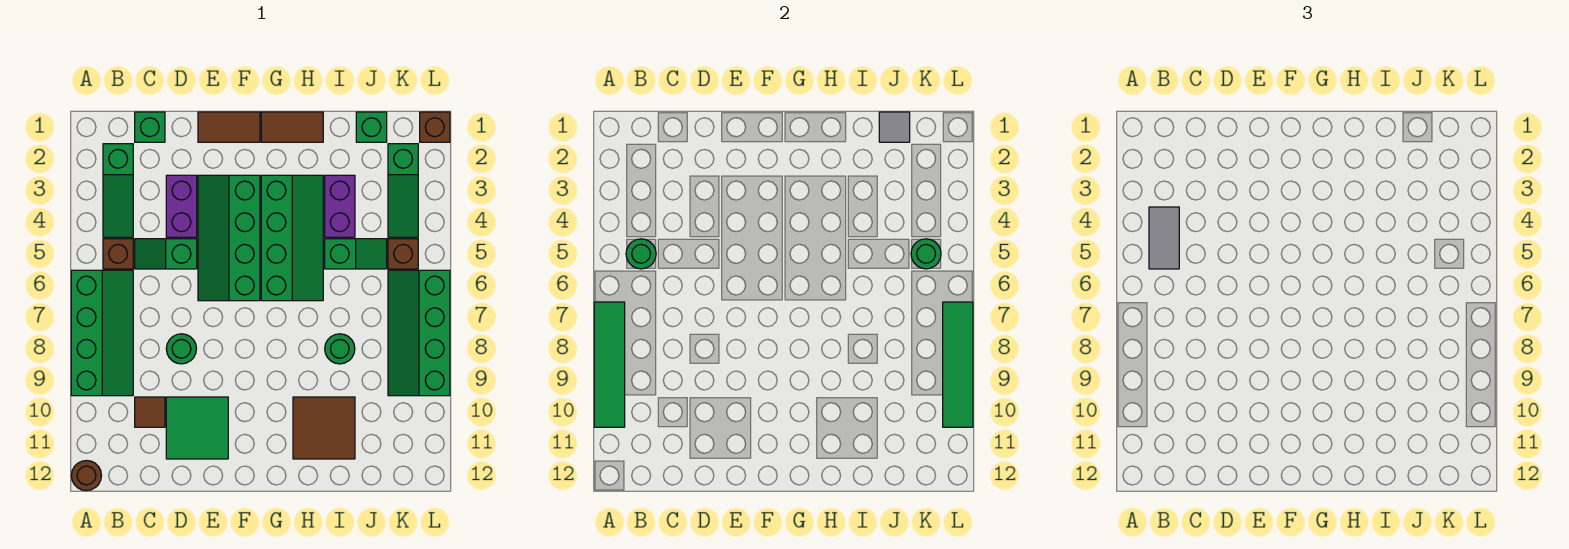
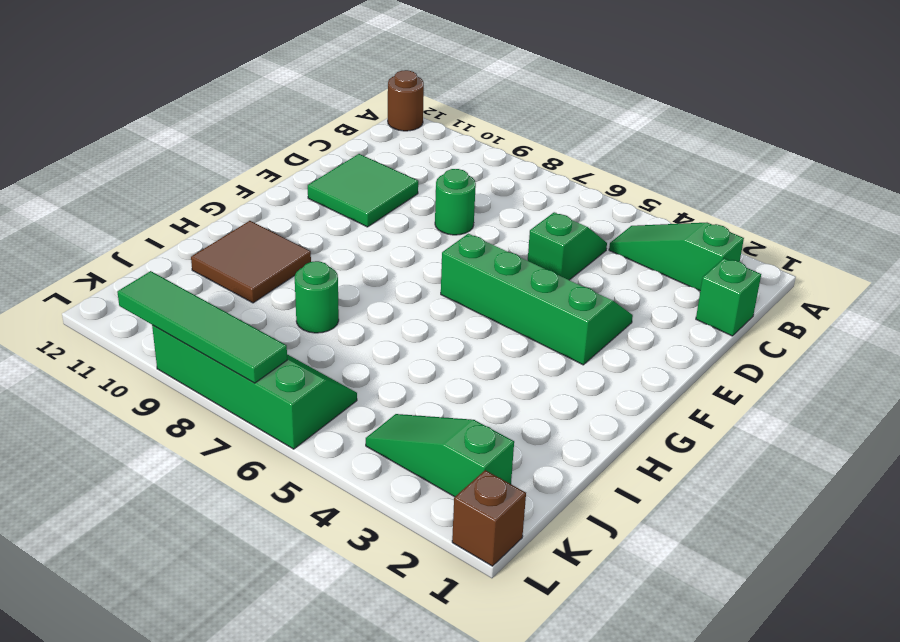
none -> green 2x4 slope [71,270,133,396]
none -> brown 1x1 brick [103,239,133,269]
none -> brown 1x1 tile [135,397,165,427]

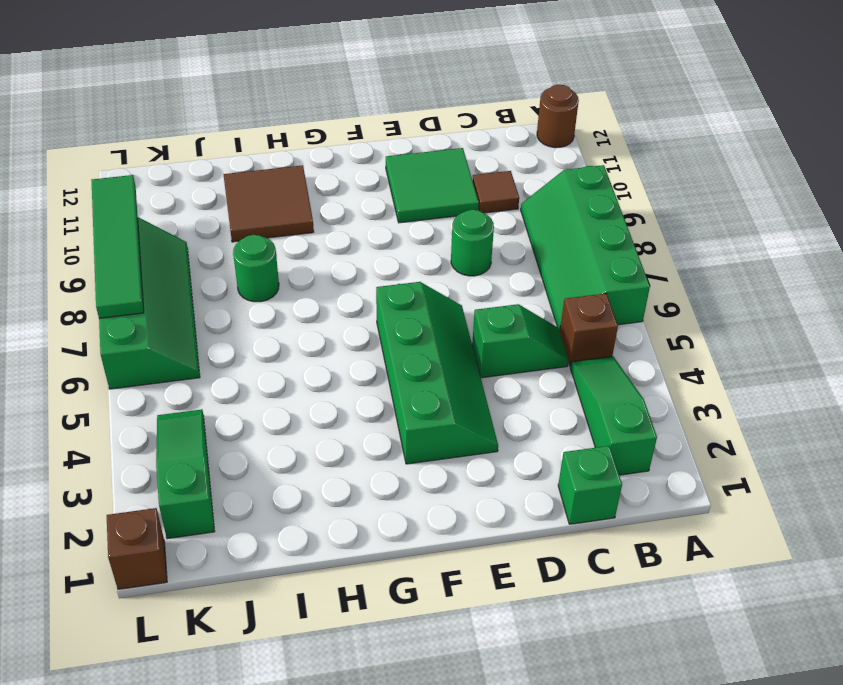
none -> purple 1x2 brick [166,175,197,237]
none -> brown 1x2 tile [198,112,260,142]
none -> brown 1x2 tile [261,112,323,142]

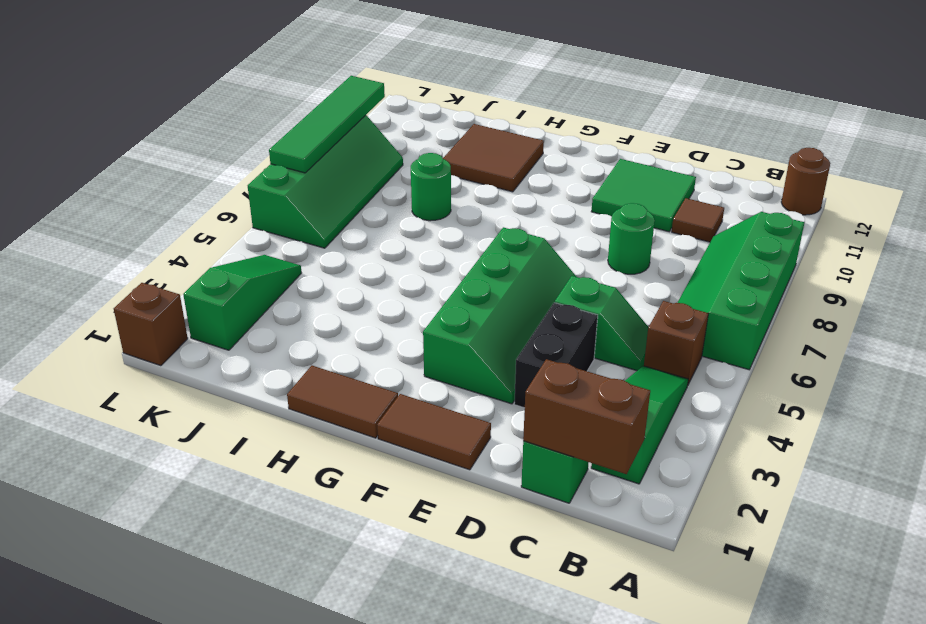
brown 1x2 brick [523,359,650,474] -> none
black 1x2 brick [514,303,598,408] -> purple 1x2 brick [166,175,197,237]
none -> green 2x4 slope [261,175,323,301]
none -> purple 1x2 brick [325,175,355,237]
none -> green 1x2 slope [325,239,387,269]

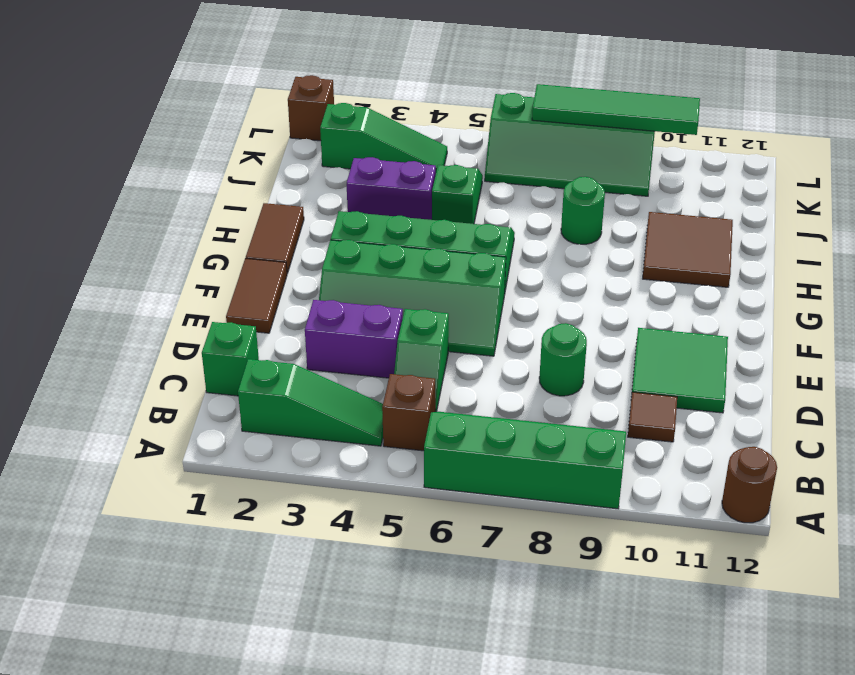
none -> green 1x1 brick [356,112,387,142]
none -> brown 1x1 brick [388,239,418,269]
none -> green 1x4 tile [594,302,625,427]

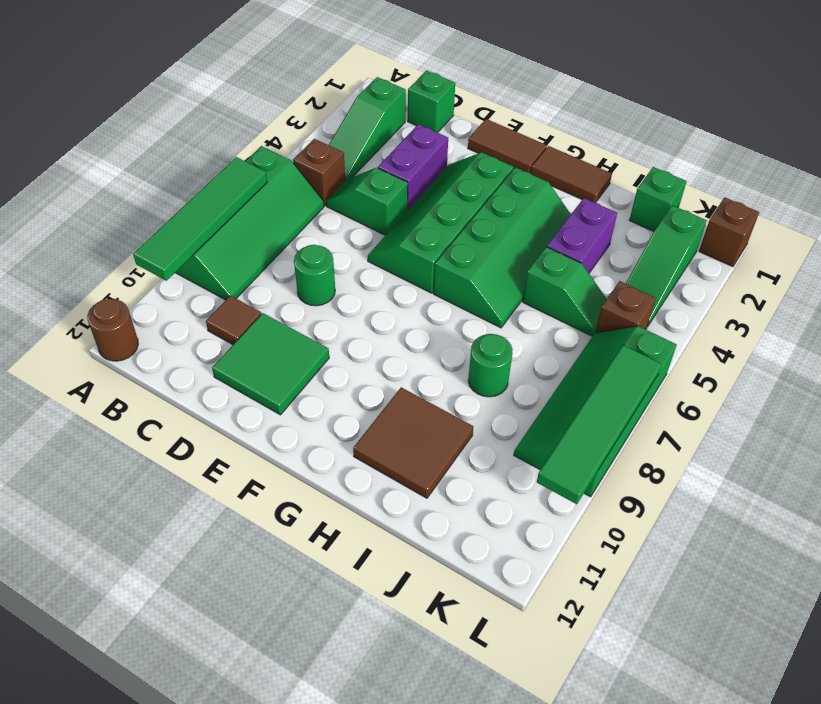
none -> green 1x1 round brick [626,239,656,269]
none -> grey 1x1 tile [879,112,910,142]
none -> green 1x1 round brick [911,239,941,269]

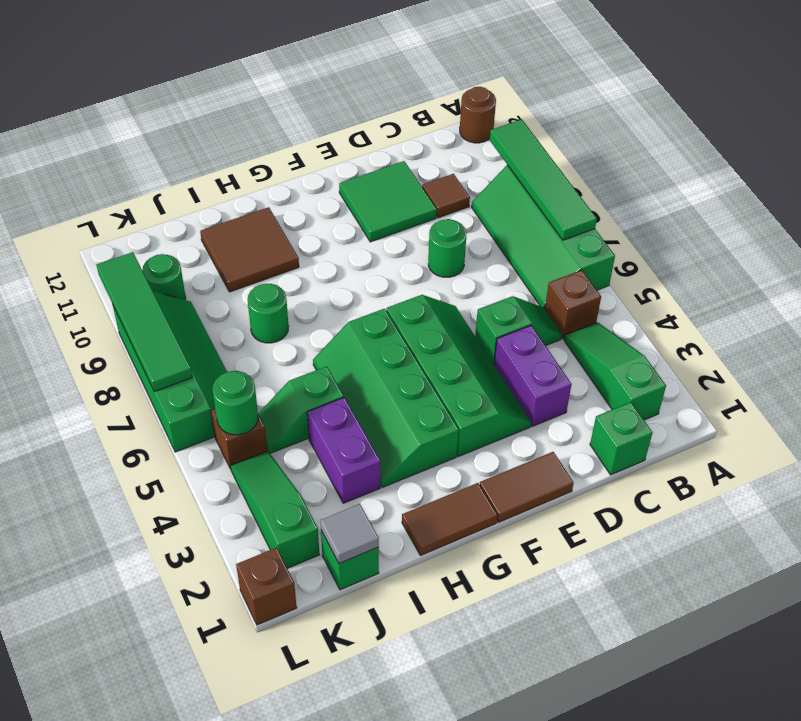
green 1x1 round brick [142,254,186,300] -> green 1x1 round brick moved to [626,239,656,269]
none -> grey 1x2 tile [1149,207,1179,269]

